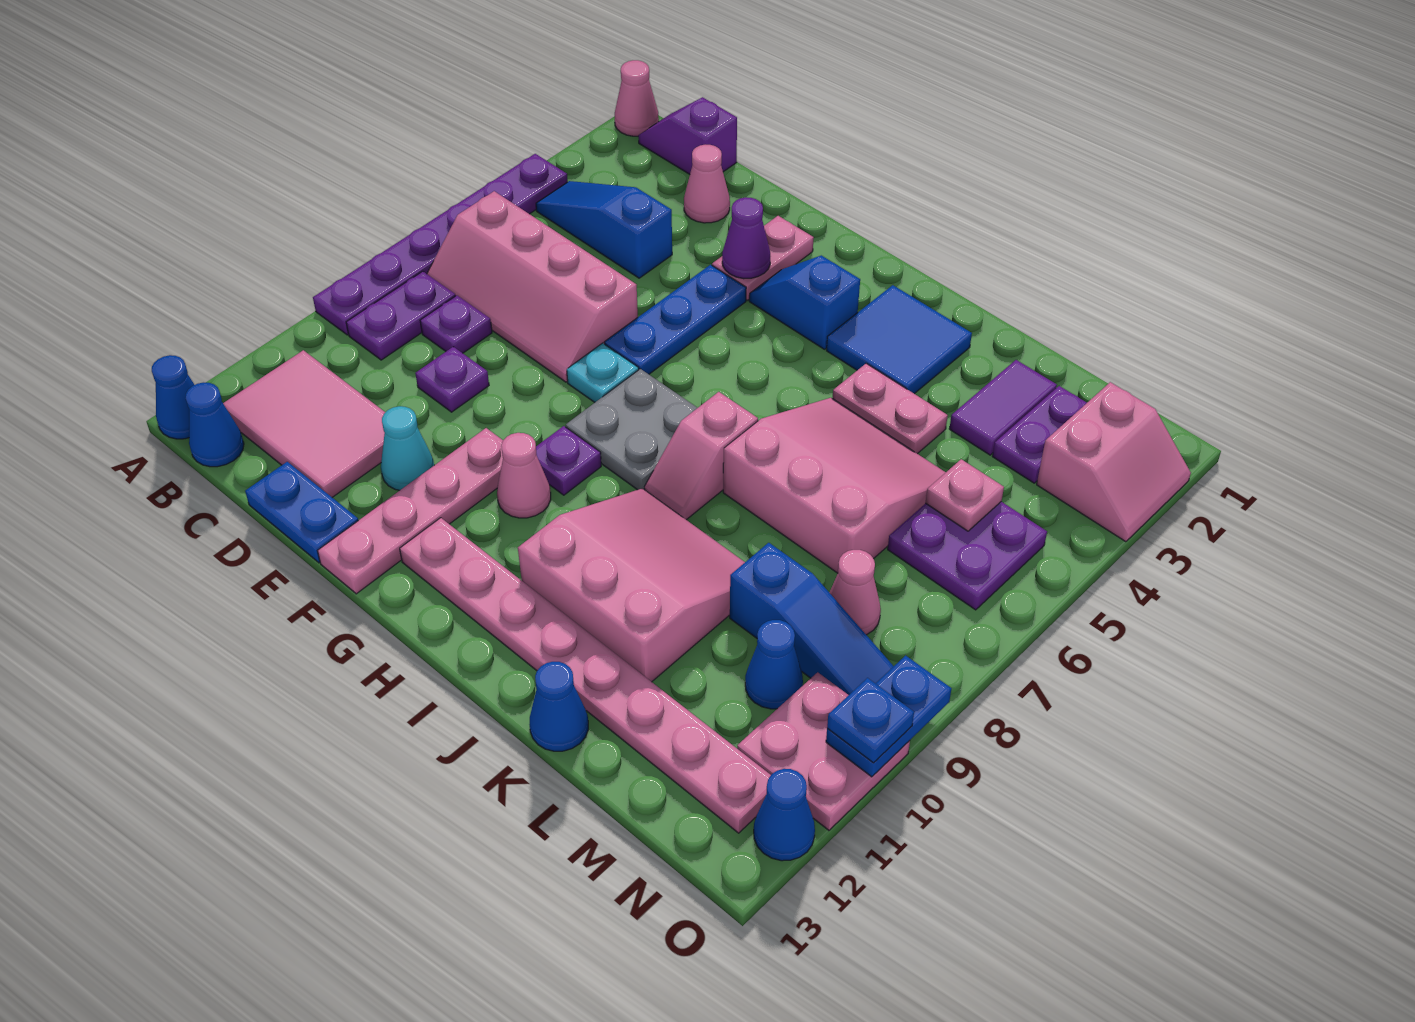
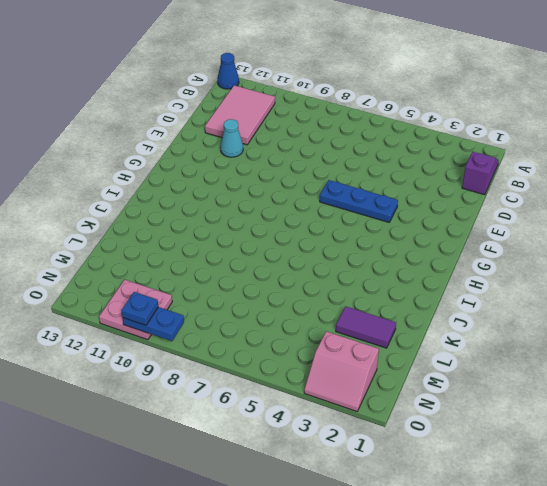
none -> pink 1x1 cone [615,60,659,136]
none -> purple 1x6 plate [313,154,568,335]
none -> blue 1x3 slope [536,181,672,278]
none -> pink 2x4 slope [427,191,638,382]

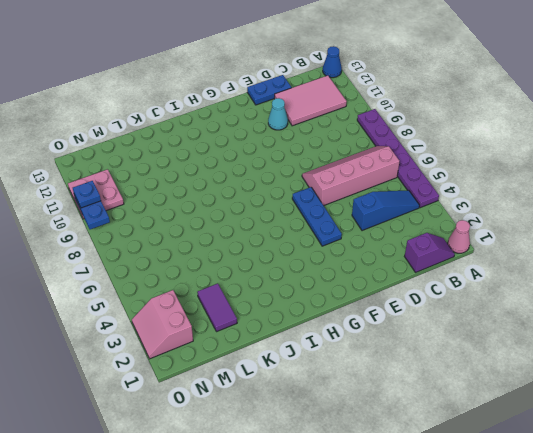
none -> purple 1x2 plate [346,271,456,360]
none -> blue 1x1 cone [186,383,244,467]
none -> purple 1x1 plate [420,295,492,353]
none -> pink 1x1 cone [684,144,730,223]

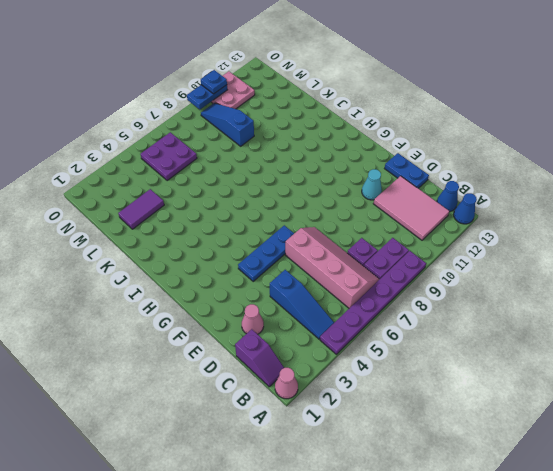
none -> purple 1x1 plate [415,347,489,412]
none -> pink 1x2 plate [712,216,814,300]
none -> cyan 1x1 plate [567,343,639,402]
none -> pink 1x4 plate [318,428,503,594]

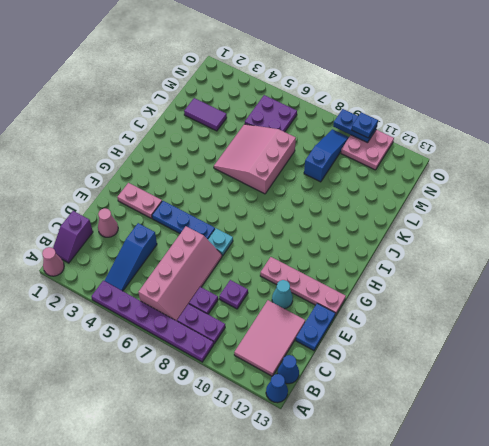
none -> blue 1x2 slope [749,255,860,349]
none -> grey 2x2 plate [566,369,697,490]
none -> purple 1x1 plate [536,426,601,495]
none -> pink 1x1 cone [497,433,551,518]

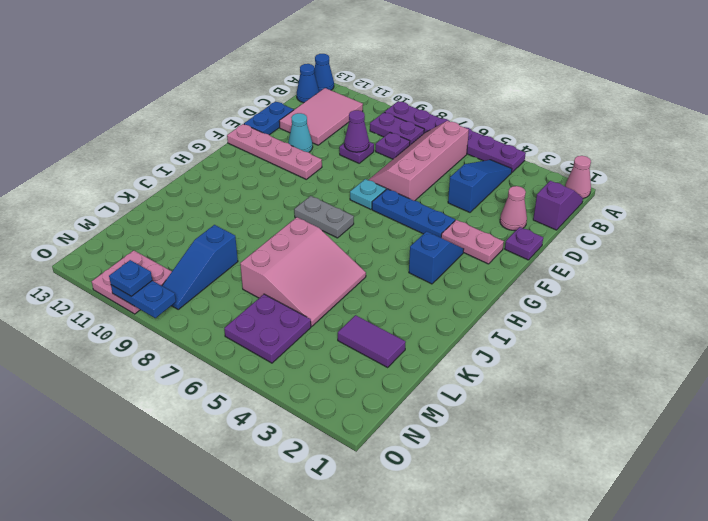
purple 1x1 cone [344,110,369,152] -> purple 1x1 cone moved to [722,197,770,279]
purple 1x1 plate [505,227,543,260] -> purple 1x1 plate moved to [536,426,601,495]
grey 1x2 plate [294,196,354,238] -> grey 2x2 plate [566,369,697,490]
none -> pink 1x1 cone [497,433,551,518]
none -> pink 1x8 plate [400,518,771,833]
none -> blue 2x2 tile [827,285,972,394]
none -> pink 1x2 slope [644,392,758,520]

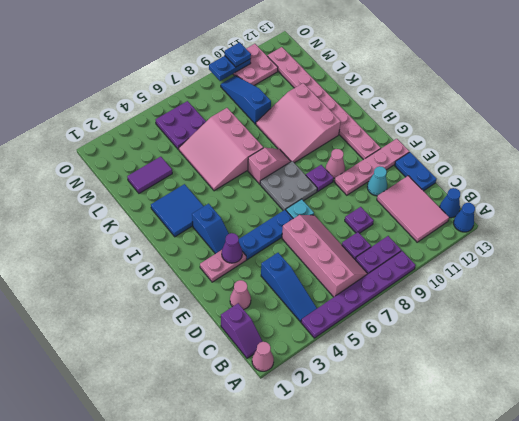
none -> pink 1x2 plate [833,363,948,454]
none -> blue 1x1 cone [529,662,588,751]
none -> purple 1x2 plate [993,386,1087,483]
none -> pink 1x1 cone [829,550,881,635]

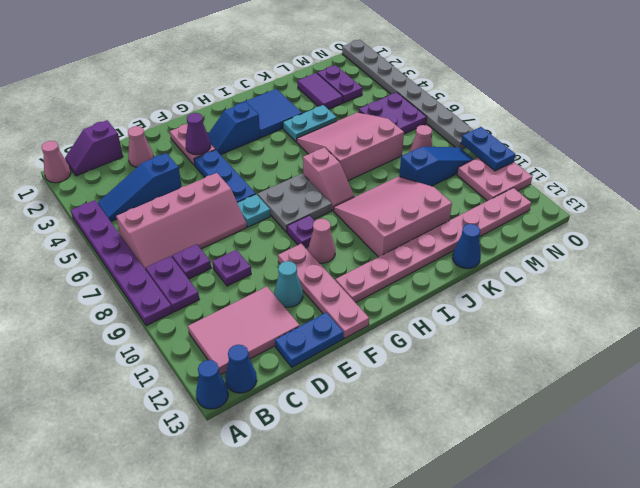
cyan 1x2 plate [283,105,337,142] -> pink 1x2 plate [833,363,948,454]
grey 1x8 plate [342,40,473,149] -> pink 2x2 slope [1037,382,1191,542]
none -> blue 1x1 cone [745,620,803,709]
none -> blue 1x1 cone [754,769,815,861]
none -> pink 1x1 plate [926,459,1004,531]
none -> blue 1x1 plate [827,678,914,763]

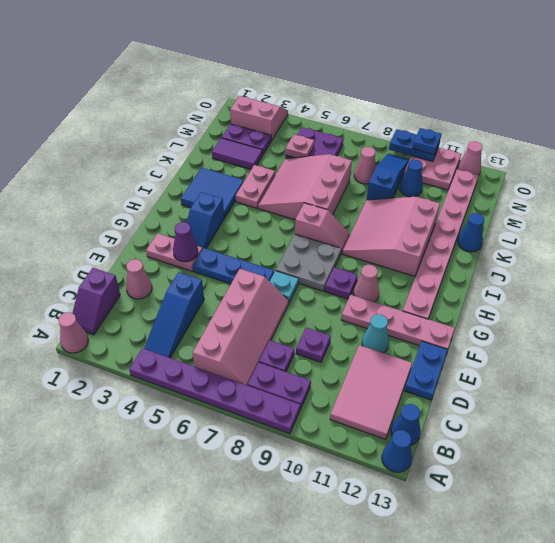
pink 1x1 cone [458,141,482,175] -> blue 1x1 cone [754,769,815,861]

